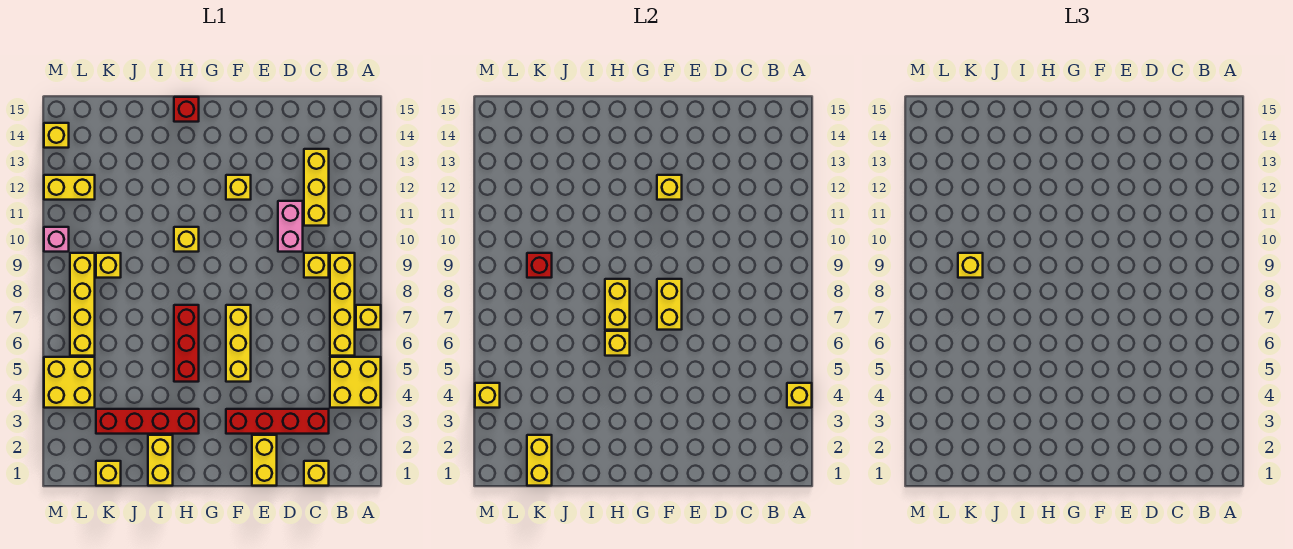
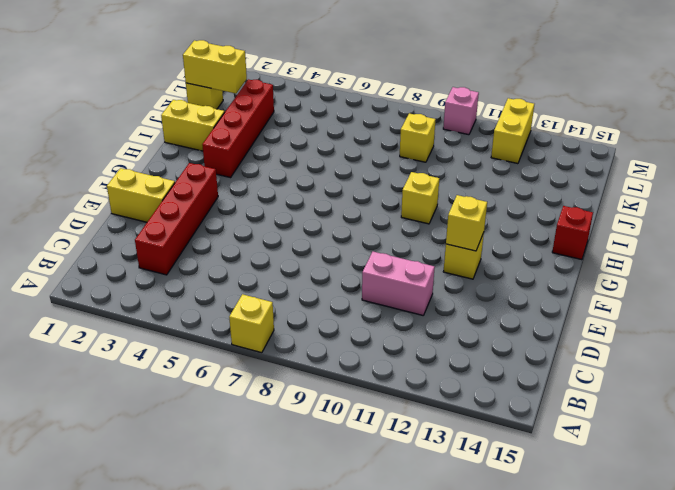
none -> yellow 2x2 brick [330,357,381,408]
none -> yellow 1x4 brick [330,253,355,356]
none -> yellow 1x1 brick [304,461,329,486]
none -> yellow 1x1 brick [304,253,329,278]

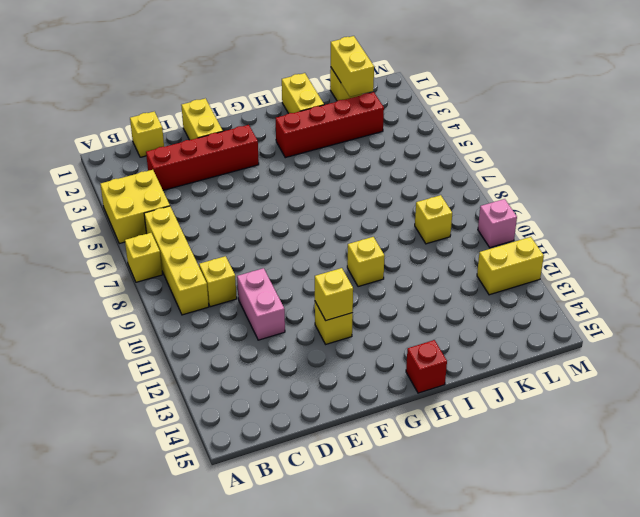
none -> yellow 1x3 brick [304,149,329,226]
none -> yellow 1x3 brick [226,305,251,382]
none -> red 1x3 brick [174,305,199,382]
none -> yellow 2x2 brick [44,357,95,408]

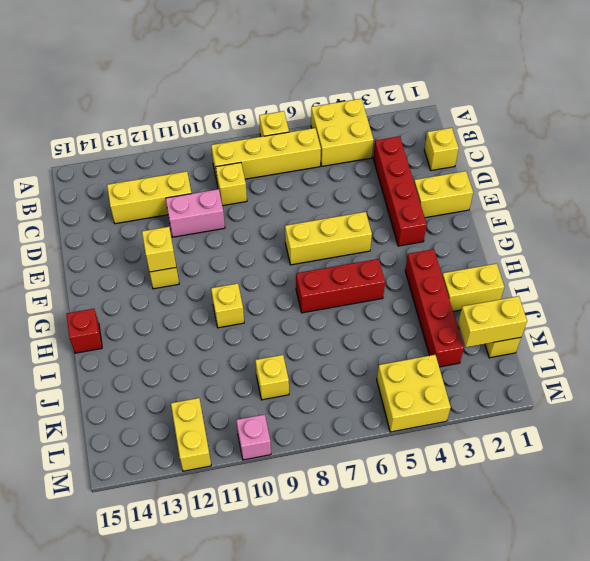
none -> yellow 1x4 brick [70,253,95,356]
none -> yellow 1x1 brick [44,123,69,148]
none -> yellow 1x1 brick [787,383,812,408]
none -> yellow 1x2 brick [657,279,682,330]

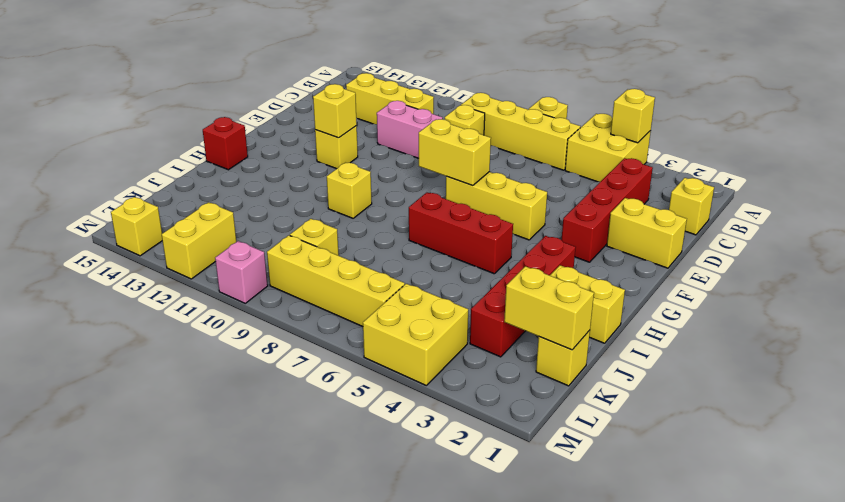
none -> yellow 1x1 brick [605,331,630,356]
none -> yellow 1x2 brick [605,279,630,330]
none -> red 1x1 brick [527,253,552,278]
none -> yellow 1x1 brick [475,383,500,408]

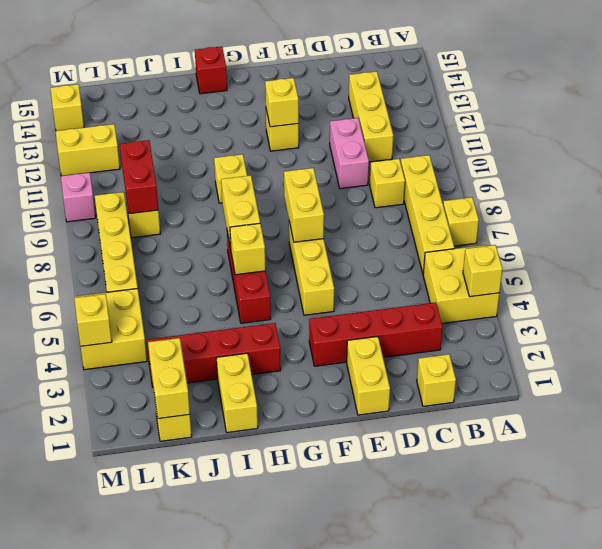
red 1x2 brick [120,140,158,214] -> red 1x1 brick [527,253,552,278]
none -> yellow 1x1 brick [958,253,983,278]

